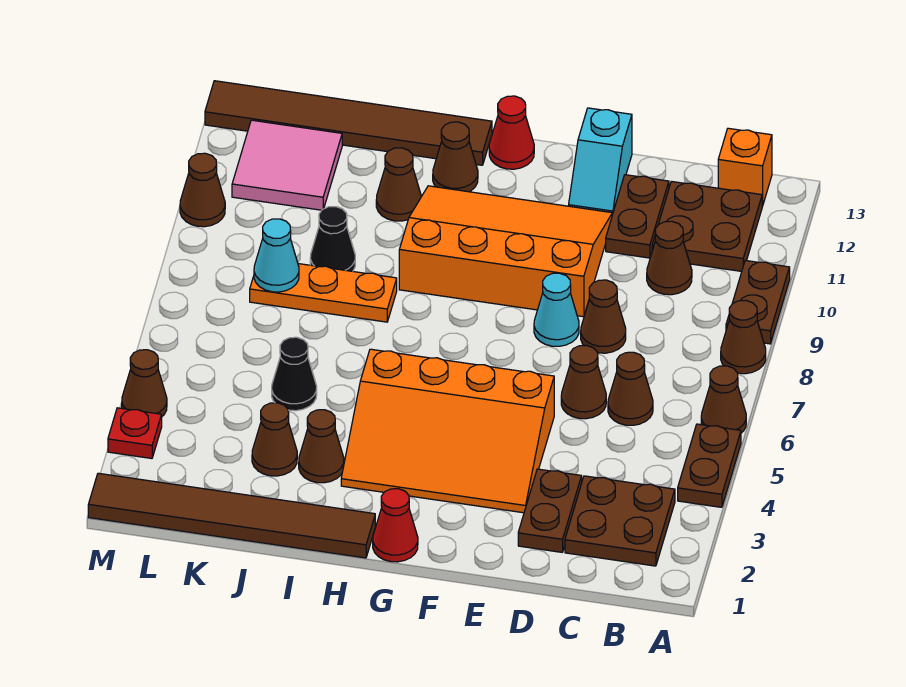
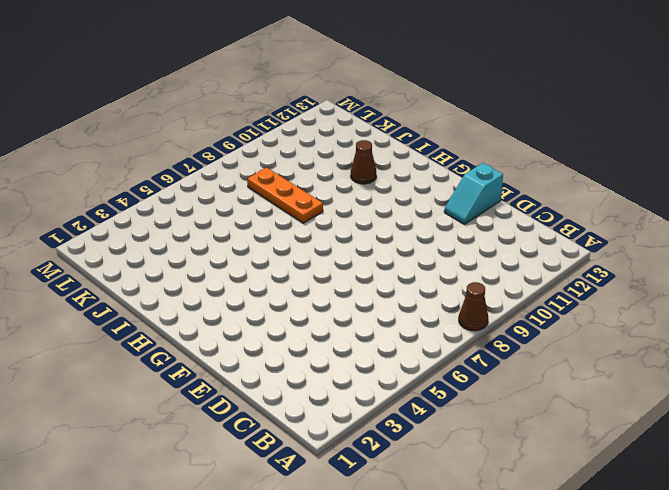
none -> brown 1x2 plate [678,424,741,507]
none -> brown 1x1 cone [701,366,746,433]
none -> brown 1x2 plate [726,260,790,344]
none -> brown 2x2 plate [565,476,675,566]

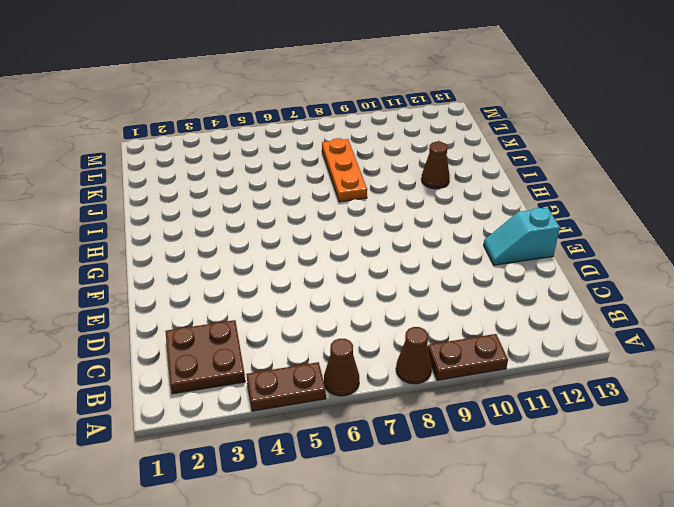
none -> brown 2x2 plate [652,181,762,271]
none -> orange 1x1 brick [718,128,772,206]
none -> brown 1x1 cone [608,352,653,425]
none -> brown 1x1 cone [647,221,692,295]

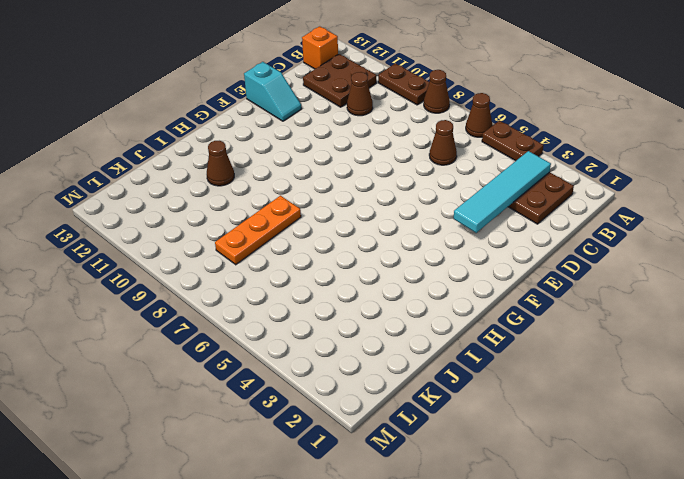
cyan 1x4 tile [454,151,551,233] -> none
none -> brown 1x2 plate [518,469,582,552]
none -> brown 1x1 cone [561,345,606,419]
none -> brown 1x1 cone [581,280,626,353]
none -> brown 1x2 plate [606,175,669,258]

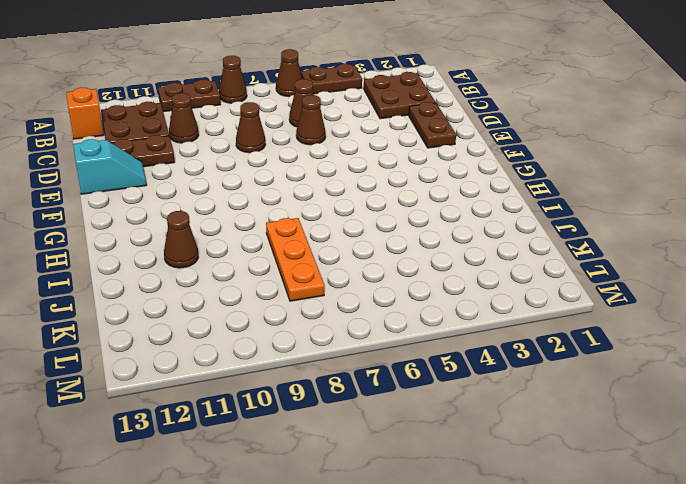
brown 1x2 plate [409,102,456,148] -> brown 1x2 plate turned to [518,469,582,552]
none -> orange 3x4 slope [341,349,554,513]
none -> cyan 1x1 cone [534,273,579,346]
none -> orange 3x4 slope [399,186,613,317]
none -> red 1x1 cone [373,489,418,562]

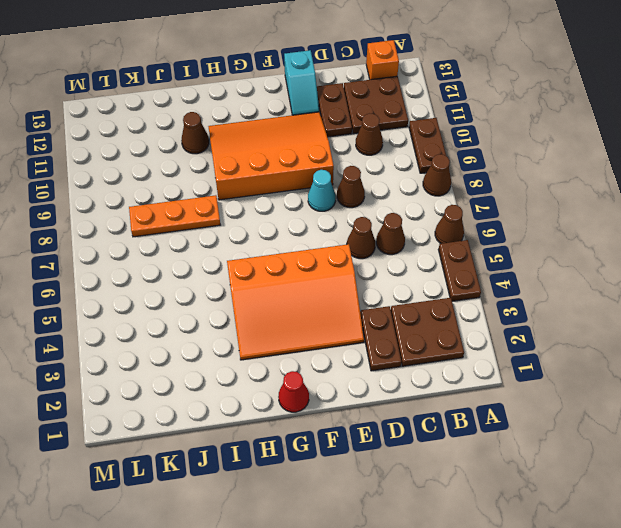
none -> red 1x1 cone [489,96,534,169]
none -> brown 1x6 tile [88,473,375,558]
none -> brown 1x1 cone [433,122,478,192]
none -> brown 1x6 tile [205,81,492,165]

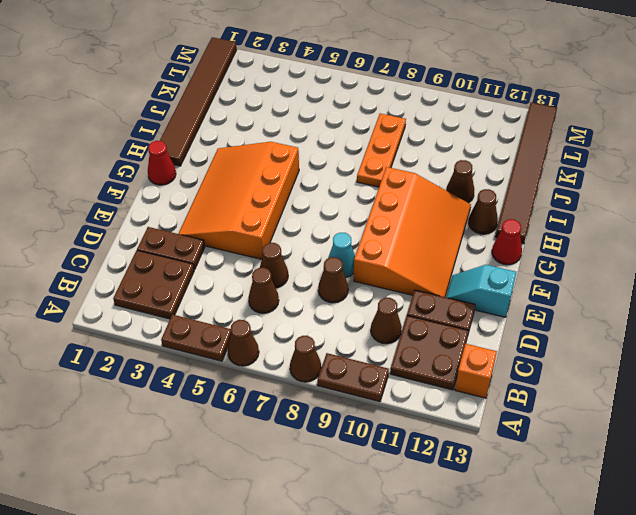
none -> brown 1x1 cone [299,410,344,483]
none -> brown 1x1 cone [252,403,297,476]
none -> black 1x1 cone [272,337,317,411]
none -> black 1x1 cone [310,207,355,271]

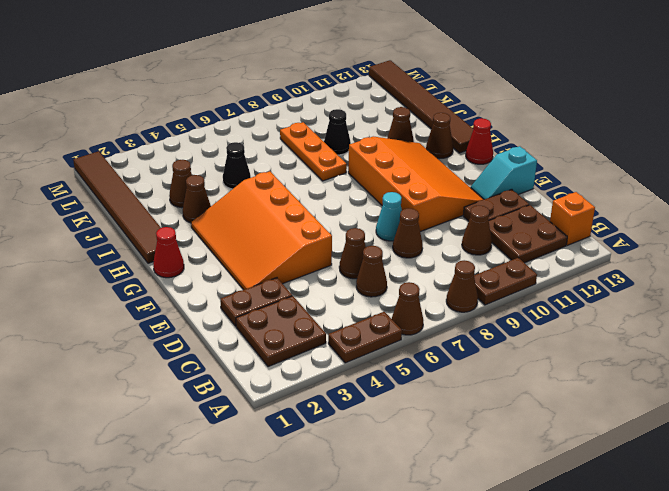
none -> pink 2x2 tile [232,120,342,210]
none -> red 1x1 plate [108,408,162,459]
none -> brown 1x1 cone [122,350,167,416]
none -> brown 1x1 cone [180,153,225,227]

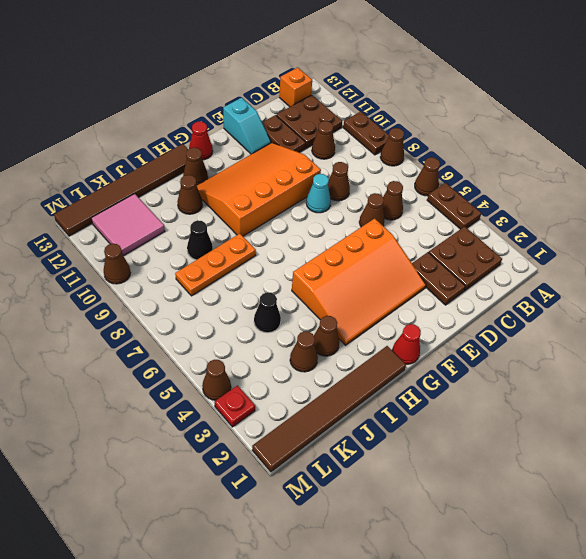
none -> cyan 1x1 cone [254,219,299,292]

